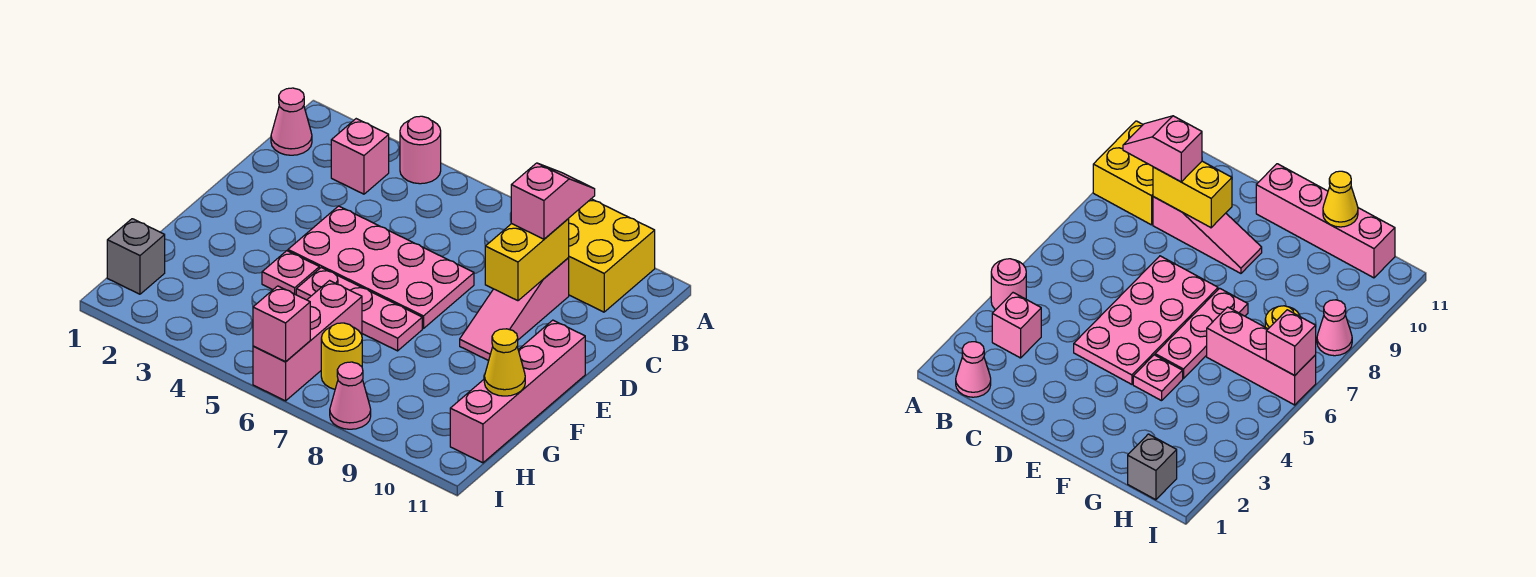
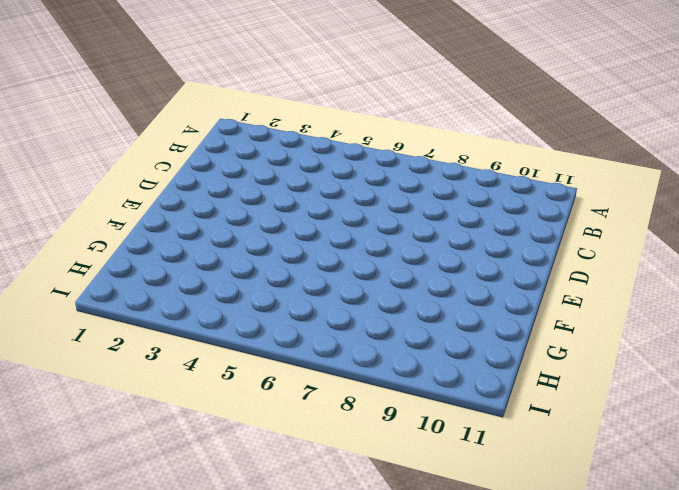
none -> pink 1x1 round brick [400,116,441,184]
none -> yellow 2x2 brick [568,199,655,312]
none -> pink 1x1 cone [271,88,312,155]

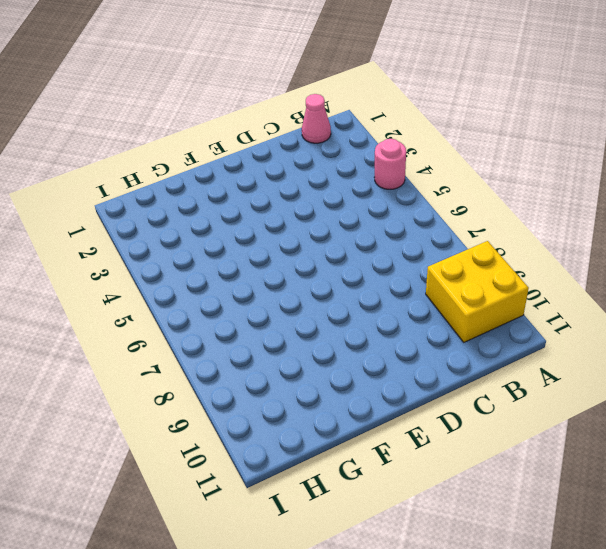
none -> pink 1x1 brick [331,119,389,194]
none -> pink 1x3 slope [460,258,569,361]
none -> pink 2x4 plate [288,206,474,329]

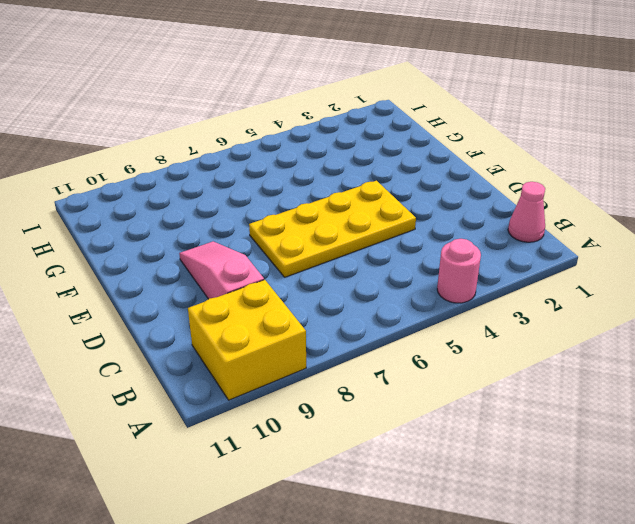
yellow 2x4 plate [249,181,416,277] -> pink 2x4 plate [288,206,474,329]
none -> pink 1x1 brick [331,119,389,194]
none -> pink 1x4 brick [450,320,585,463]
none -> pink 1x1 plate [262,251,319,295]

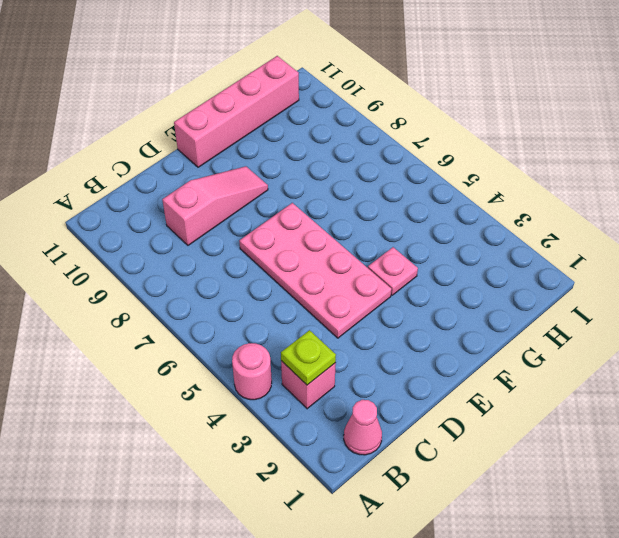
lime 1x1 plate [281,330,336,385] -> none
none -> yellow 2x2 brick [568,199,655,312]
none -> pink 1x3 plate [296,268,422,351]
none -> pink 1x3 brick [253,281,362,401]

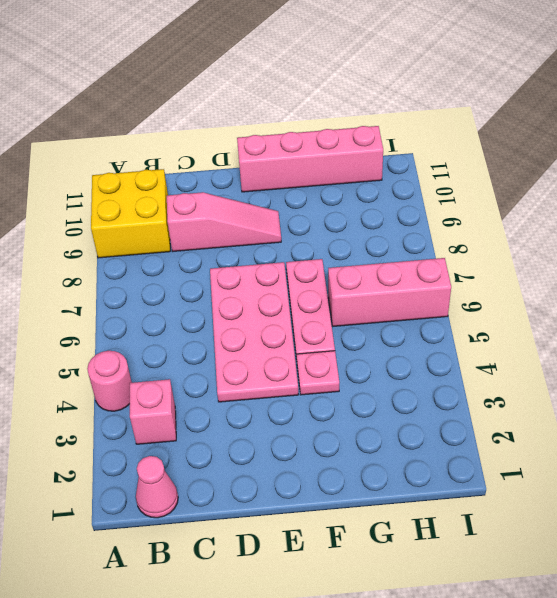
none -> grey 1x1 brick [107,219,165,294]
none -> yellow 1x1 round brick [321,323,362,389]
none -> pink 1x1 cone [330,362,371,429]

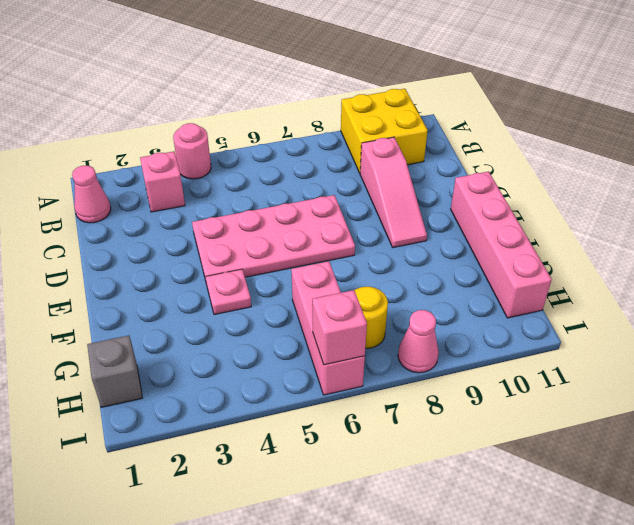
none -> pink 1x3 plate [296,268,422,351]
none -> yellow 1x2 brick [485,219,569,301]
none -> yellow 1x1 cone [484,329,525,396]

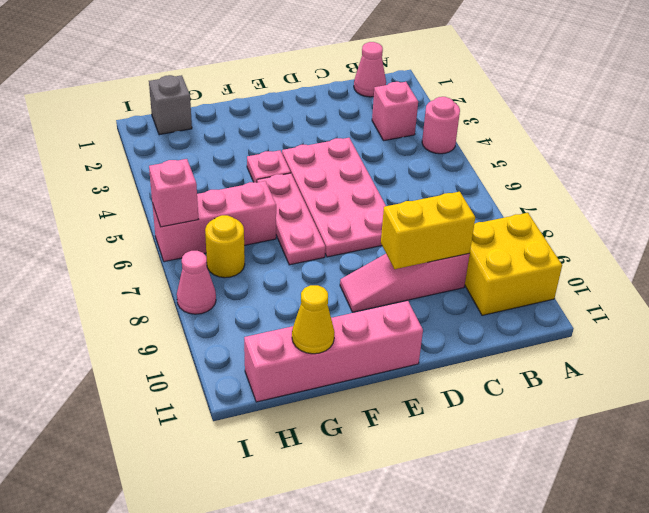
none -> pink 1x2 slope [511,163,595,239]

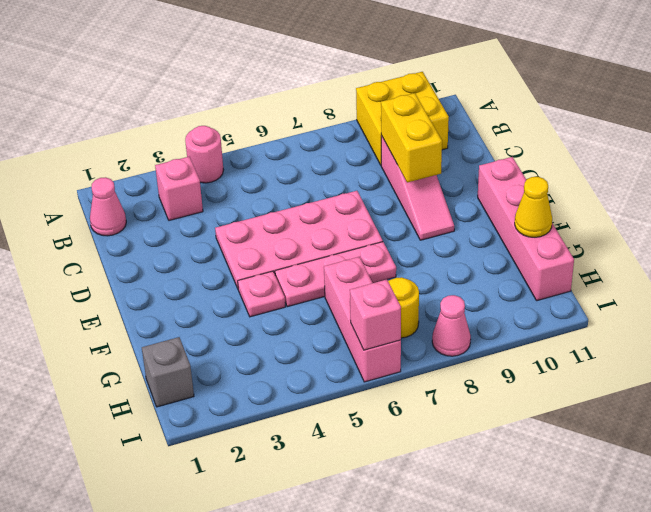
none -> pink 1x2 slope [511,163,595,239]

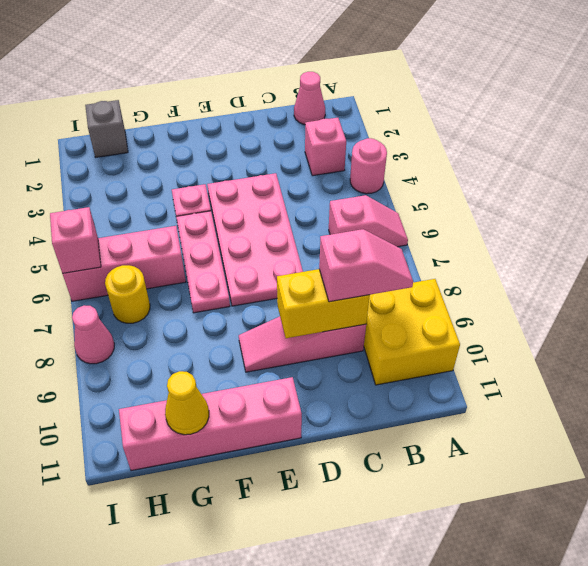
pink 1x2 slope [329,195,408,247] -> none

